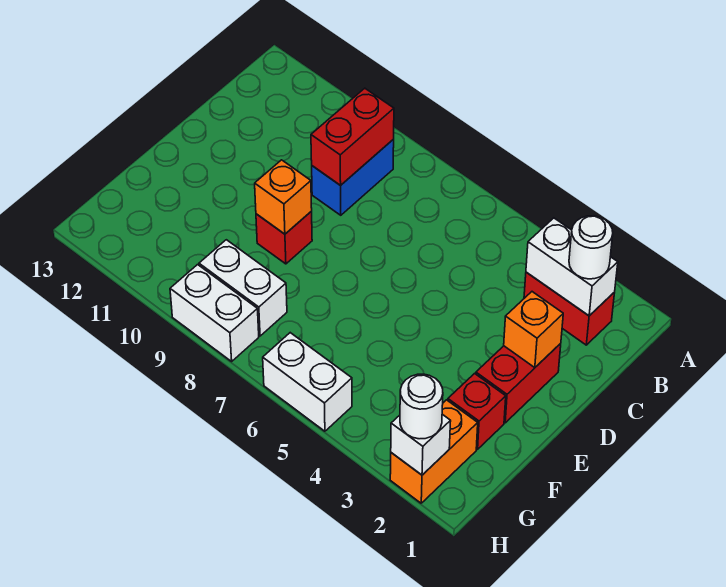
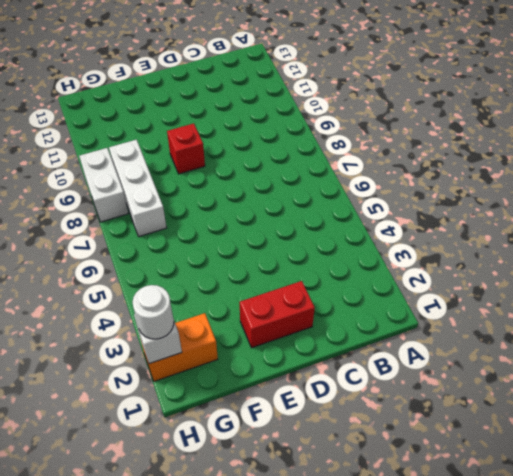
white 1x3 brick [109,140,167,237] -> white 1x2 brick [199,240,287,336]
none -> red 1x2 brick [524,272,615,345]
none -> blue 1x2 brick [312,140,394,215]
none -> red 1x1 brick [448,373,506,449]

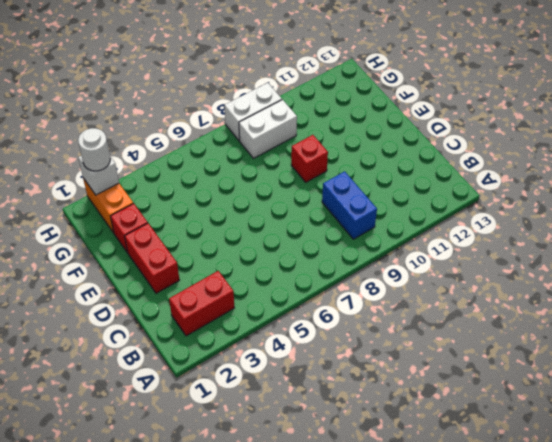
none -> white 1x2 brick [263,333,352,431]
none -> white 1x2 brick [526,218,618,316]
none -> red 1x2 brick [311,88,394,185]

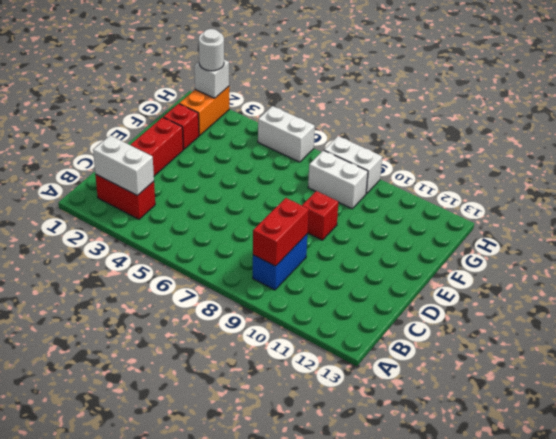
none -> orange 1x1 brick [504,292,563,368]
none -> orange 1x1 brick [255,160,312,234]
none -> white 1x1 round brick [569,216,613,279]

